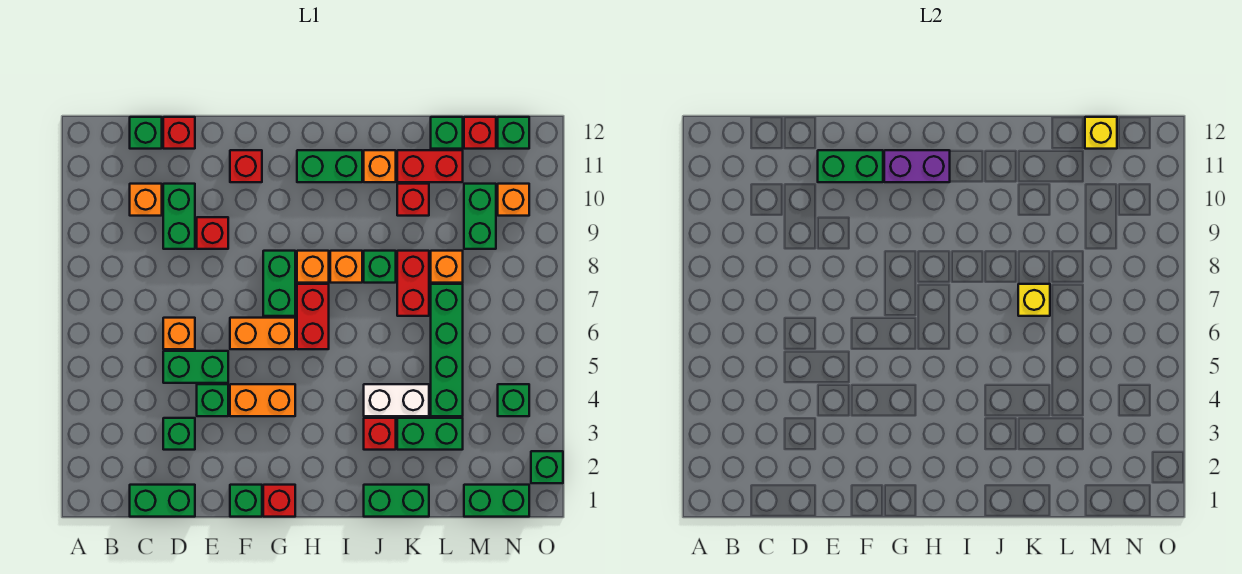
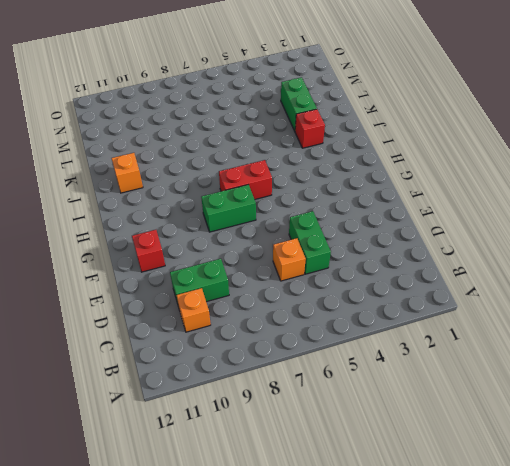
none -> green 1x2 brick [130,485,195,517]
none -> green 1x1 brick [130,117,162,149]
none -> green 1x1 brick [163,418,195,450]
none -> red 1x1 brick [163,117,195,149]

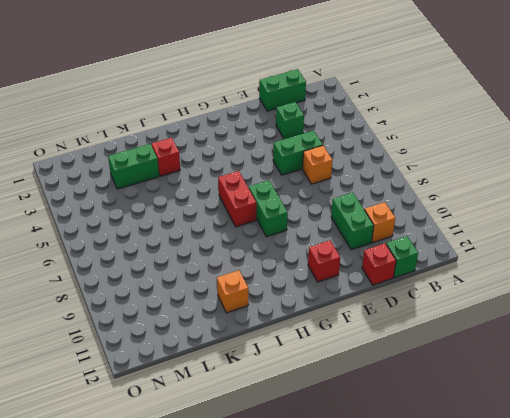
none -> green 1x1 brick [197,384,228,416]
none -> red 1x1 brick [197,217,228,249]
none -> green 1x1 brick [230,485,262,517]
none -> orange 1x2 brick [230,384,295,416]

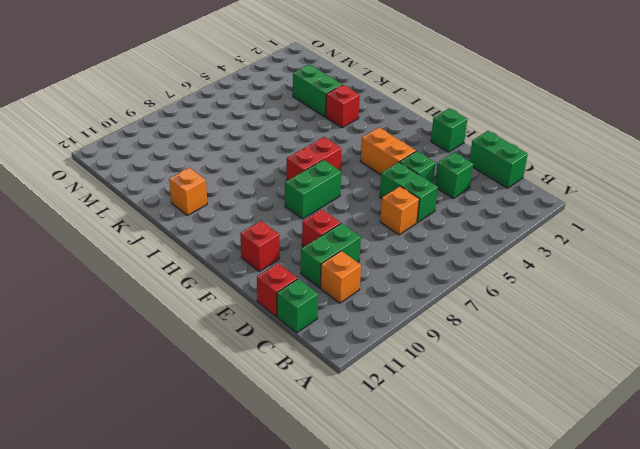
none -> orange 1x2 brick [230,318,295,349]
none -> red 1x1 brick [263,485,295,517]
none -> orange 1x1 brick [297,251,329,283]
none -> green 1x2 brick [297,150,362,182]

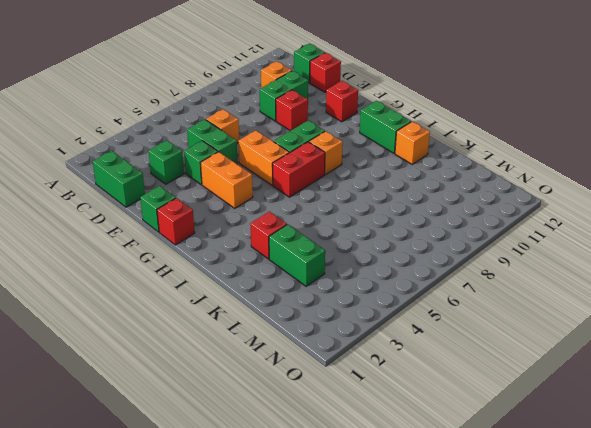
none -> orange 1x1 brick [330,251,362,283]
none -> green 1x2 brick [364,485,429,517]
none -> white 1x2 brick [364,384,429,416]
none -> green 1x1 brick [364,251,396,283]

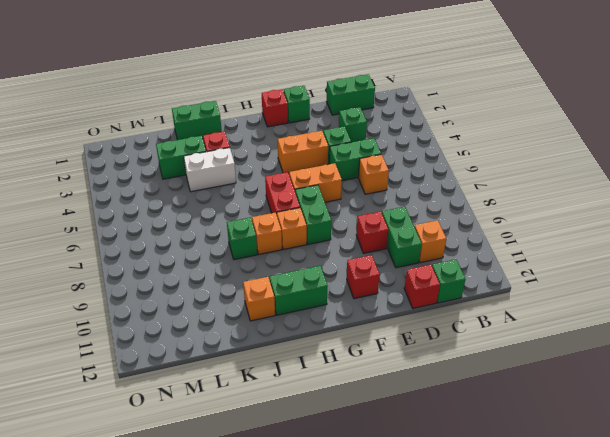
none -> red 1x2 brick [397,251,429,316]
none -> red 1x1 brick [397,184,429,216]
none -> red 1x2 brick [397,150,463,182]
none -> green 1x4 brick [431,284,463,416]

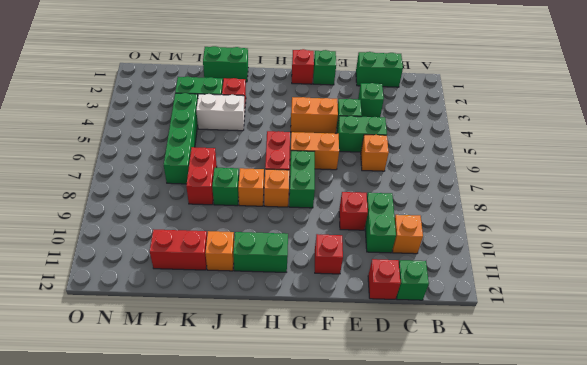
none -> red 1x1 brick [397,184,429,216]
none -> orange 1x1 brick [431,251,463,283]
none -> green 1x1 brick [431,117,463,149]
none -> green 1x2 brick [464,485,529,517]

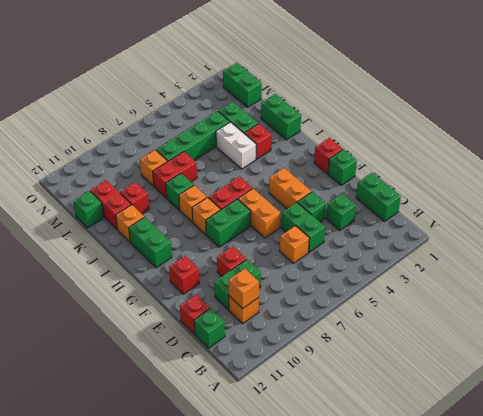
orange 1x1 brick [229,269,259,309] -> orange 1x1 brick moved to [498,184,529,216]
none -> green 1x2 brick [464,184,496,249]
none -> red 1x1 brick [464,117,496,149]
none -> green 1x1 brick [498,384,529,416]
none -> green 1x1 brick [498,117,529,149]

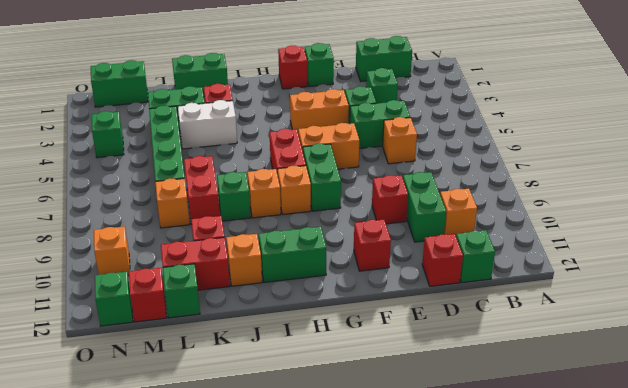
none -> green 1x2 brick [464,184,496,249]
none -> green 1x1 brick [531,451,563,483]
none -> green 1x2 brick [818,150,883,182]
none -> purple 1x2 brick [884,150,950,182]

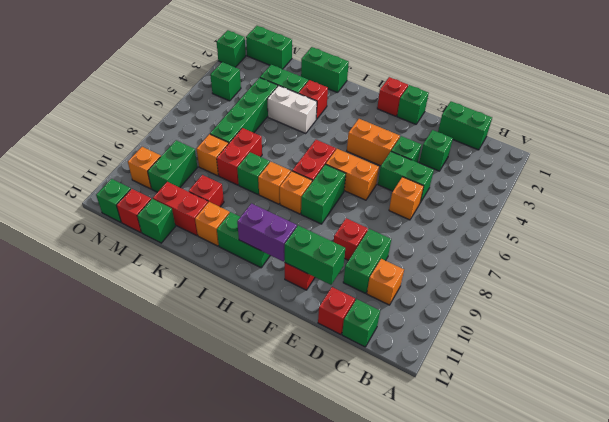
none -> yellow 1x1 brick [1018,284,1050,316]
none -> yellow 1x1 brick [1085,117,1117,149]

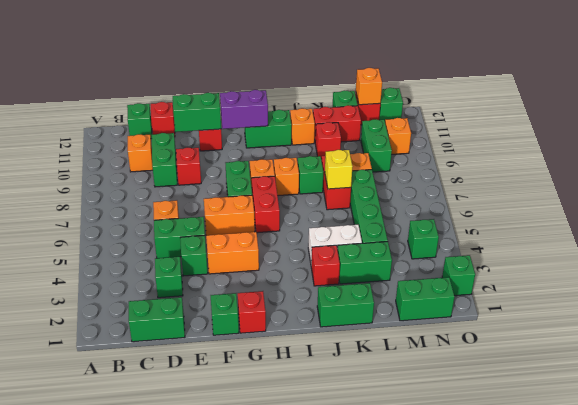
orange 1x1 brick [356,68,382,105] -> yellow 1x1 brick [1085,117,1117,149]

